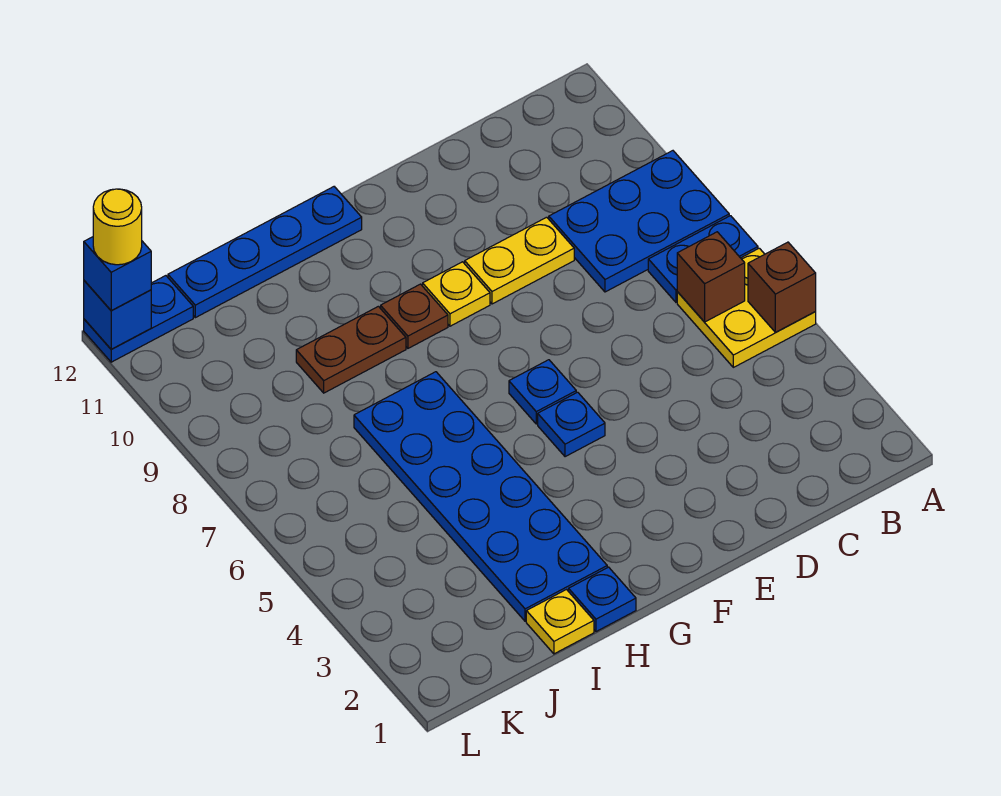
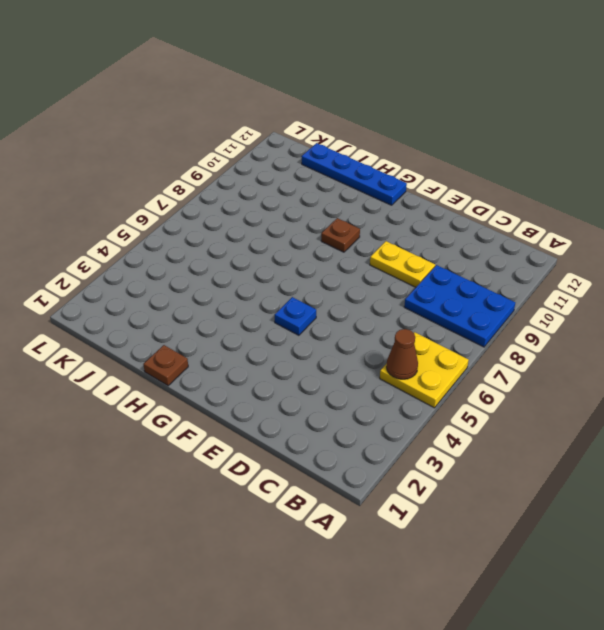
brown 1x1 cone [386,329,418,379] -> none
brown 1x1 plate [143,345,188,386] -> blue 1x1 plate [569,567,636,632]
none -> blue 1x2 plate [648,216,758,302]
none -> blue 1x1 plate [509,360,576,424]
none -> yellow 1x1 plate [423,262,490,326]

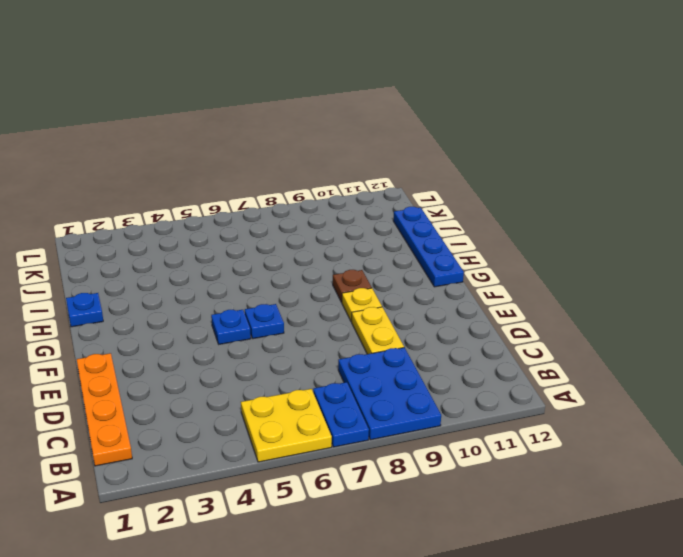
orange 1x4 plate [77,353,132,466] -> none
none -> blue 2x6 plate [354,372,607,621]
none -> brown 1x2 plate [296,306,406,393]
none -> yellow 1x1 plate [526,590,594,654]

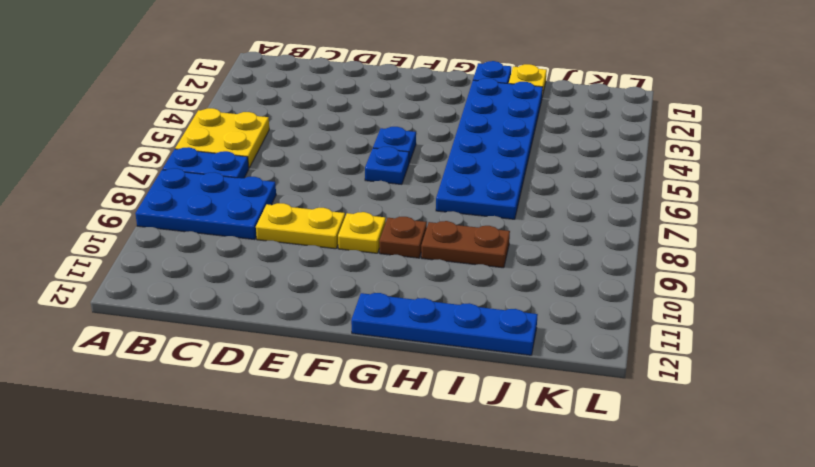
none -> blue 1x2 plate [84,276,193,362]
none -> brown 1x1 brick [748,242,816,332]
none -> brown 1x1 brick [677,232,745,322]

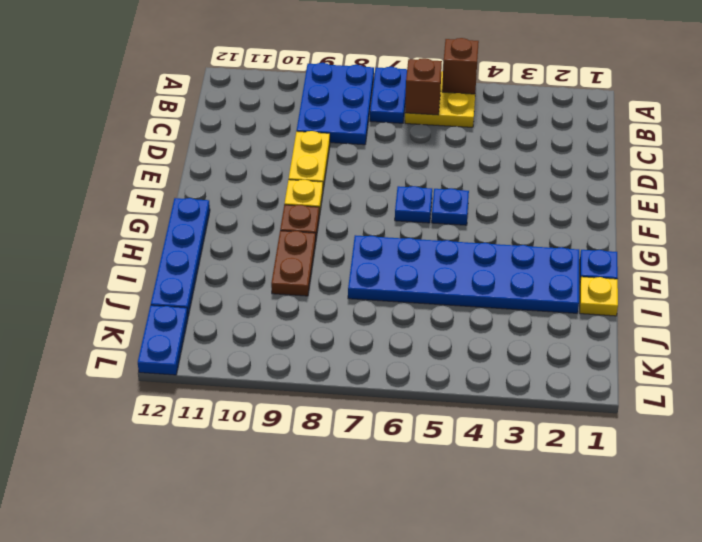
none -> blue 1x1 brick [84,281,151,349]
none -> blue 1x1 brick [84,237,151,310]
none -> yellow 1x1 round brick [93,189,142,265]

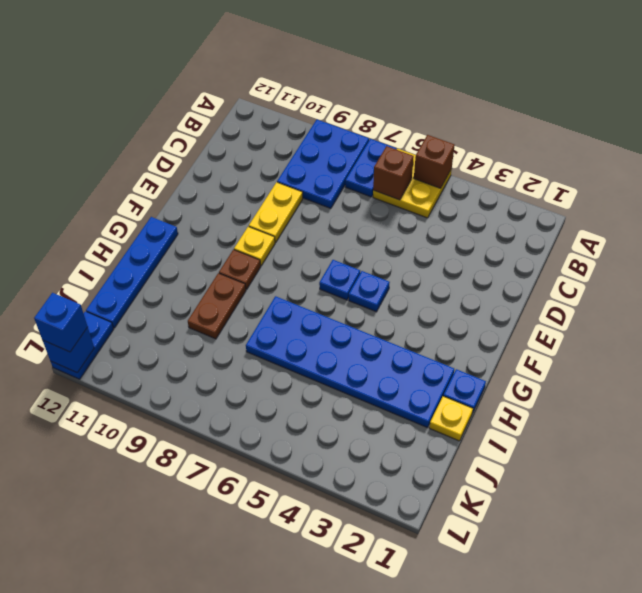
none -> yellow 1x1 round brick [93,189,142,265]

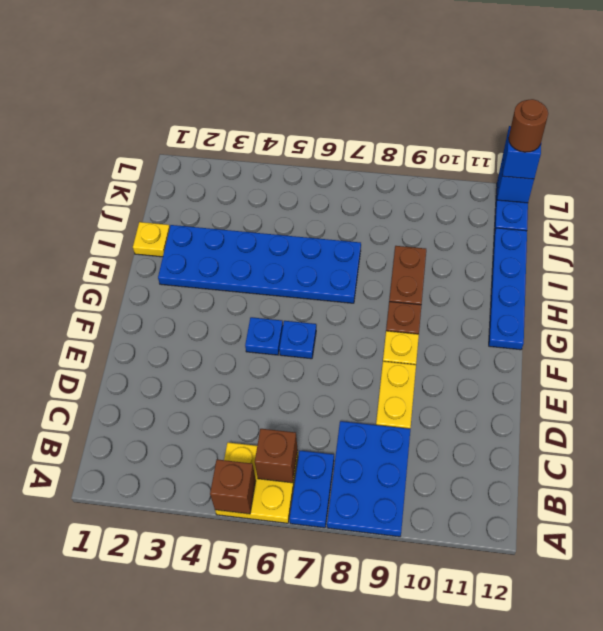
brown 1x1 round brick [509,99,548,152] -> yellow 1x1 round brick [93,189,142,265]
none -> blue 1x1 plate [569,567,636,632]

